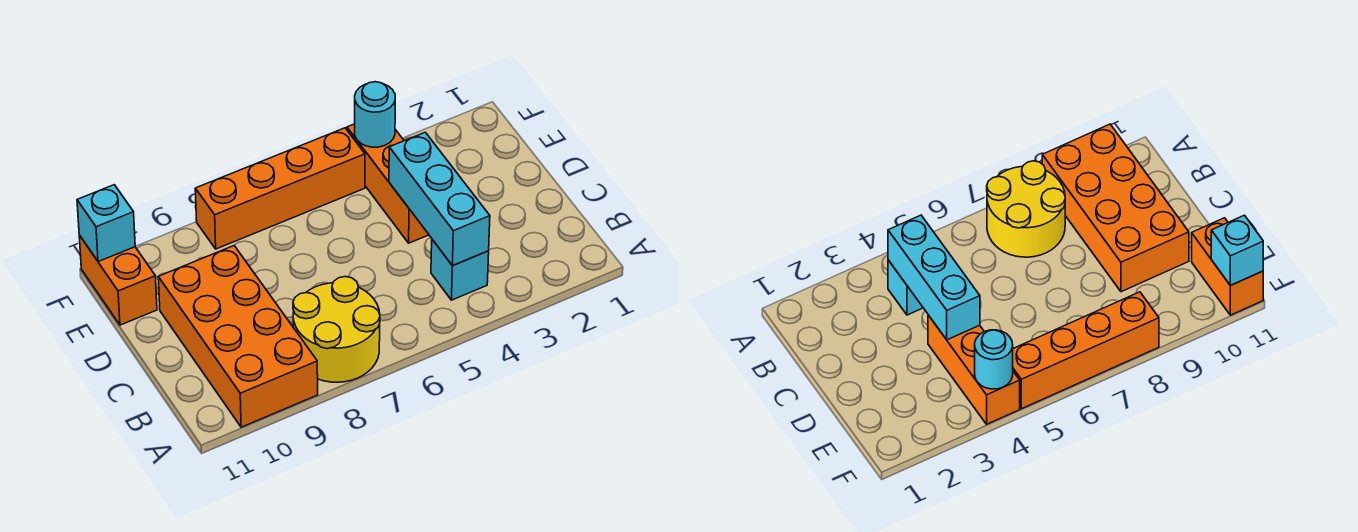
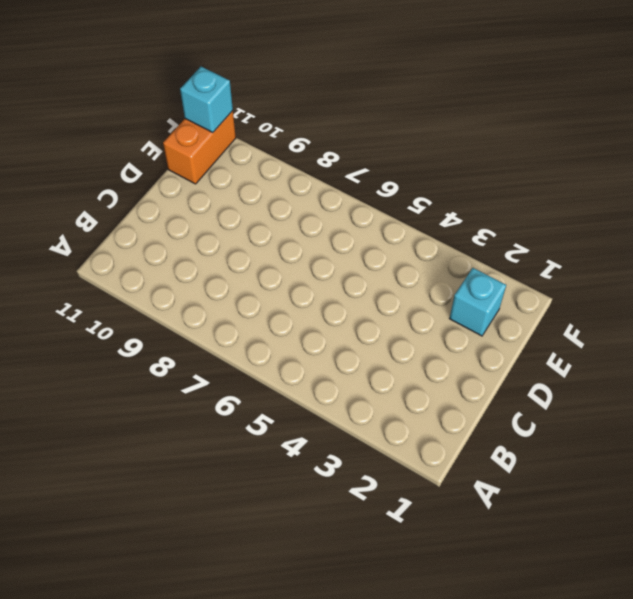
cyan 1x1 brick [449,268,506,336] -> cyan 1x1 brick moved to [431,240,489,300]
none -> yellow 2x2 round brick [293,277,380,382]
none -> orange 2x4 brick [158,246,318,427]

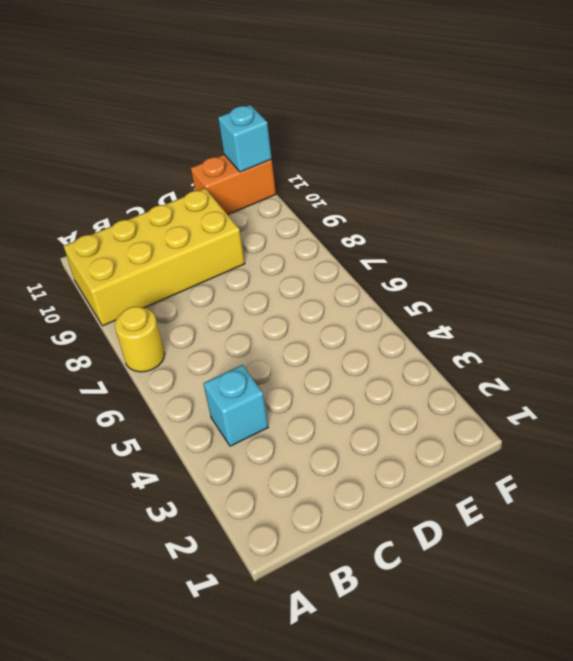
yellow 1x1 round brick [115,306,165,372] -> yellow 2x2 round brick [293,277,380,382]
yellow 2x4 brick [64,188,245,326] -> orange 2x4 brick [158,246,318,427]
none -> orange 1x3 brick [347,124,429,243]
none -> orange 1x4 brick [195,128,365,249]

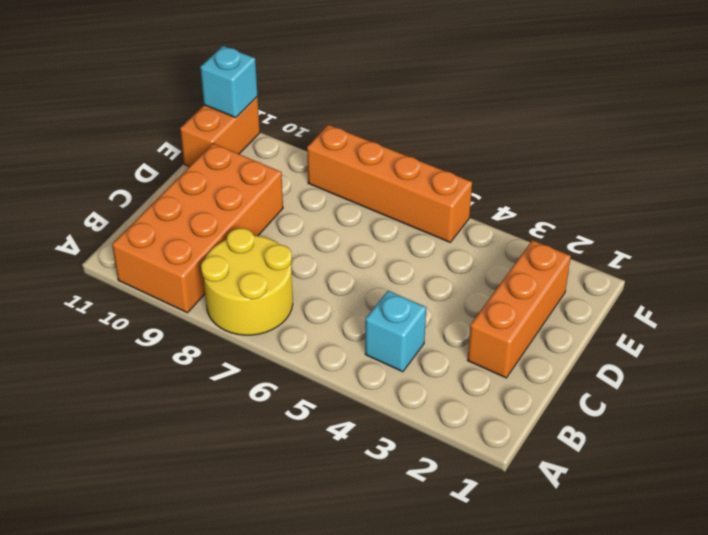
orange 1x3 brick [467,240,571,378] -> orange 1x3 brick moved to [347,124,429,243]
none -> cyan 1x3 brick [389,132,490,266]
none -> cyan 1x1 round brick [355,82,395,147]

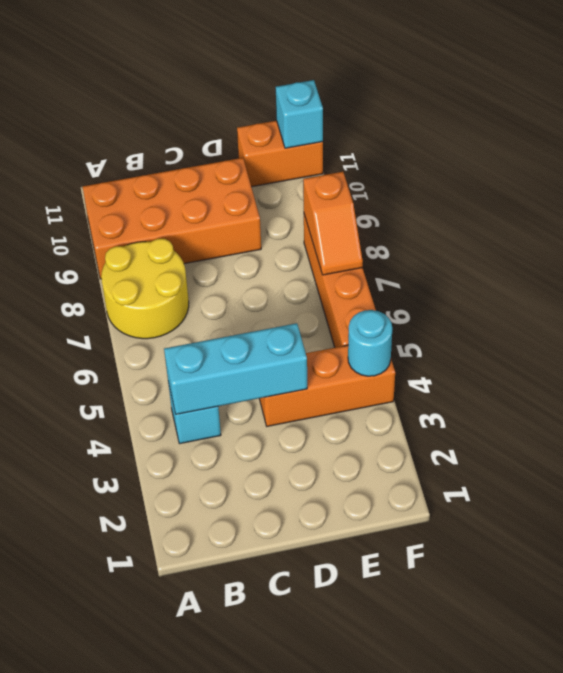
orange 1x2 slope [303,172,363,275] -> none

